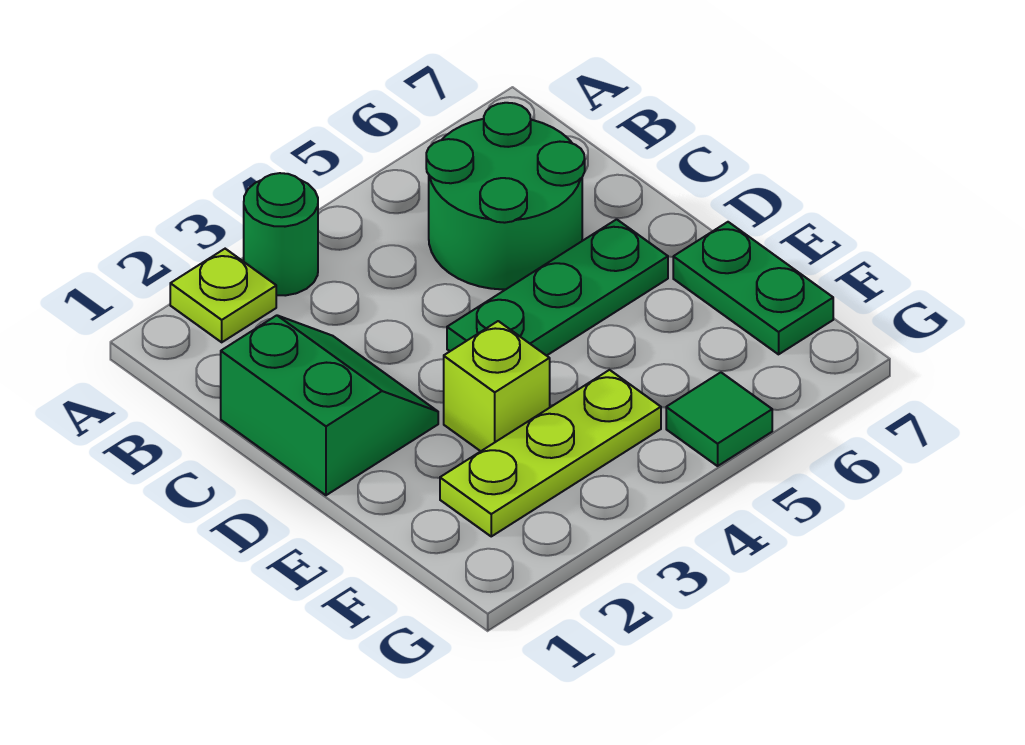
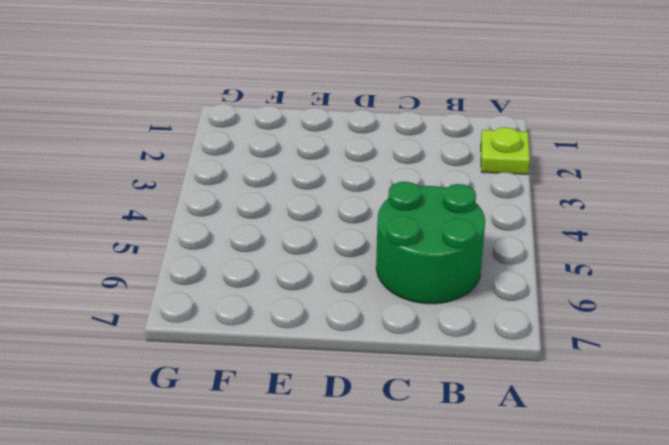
none -> green 1x1 round brick [244,173,318,296]
none -> green 2x2 slope [221,315,438,495]

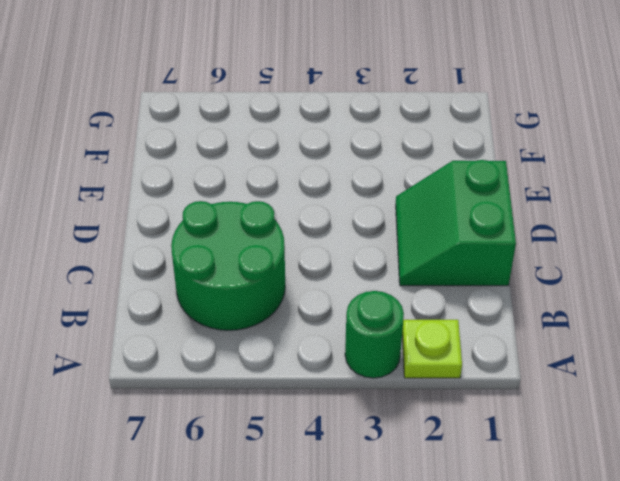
none -> green 1x3 plate [447,219,668,356]
none -> lime 1x1 brick [444,321,550,451]

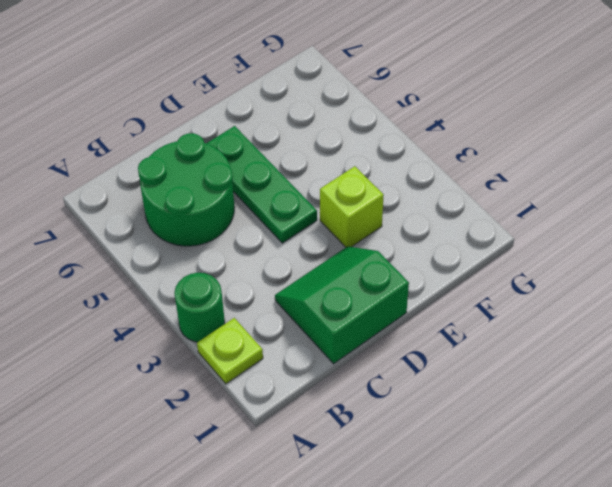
none -> green 1x2 plate [673,222,833,354]
none -> lime 1x3 plate [440,370,661,536]

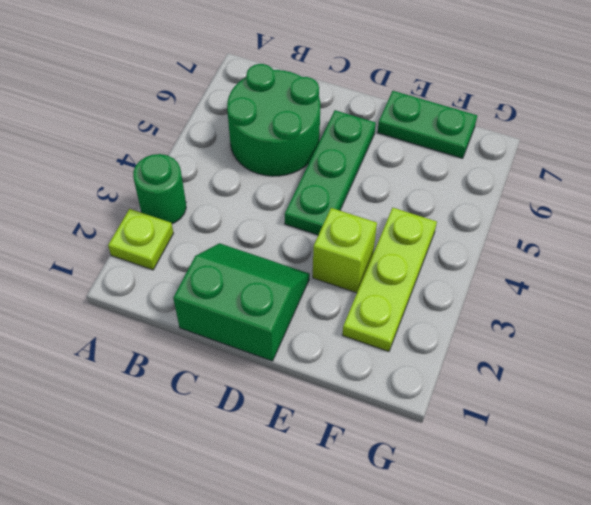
none -> green 1x1 tile [666,372,772,466]

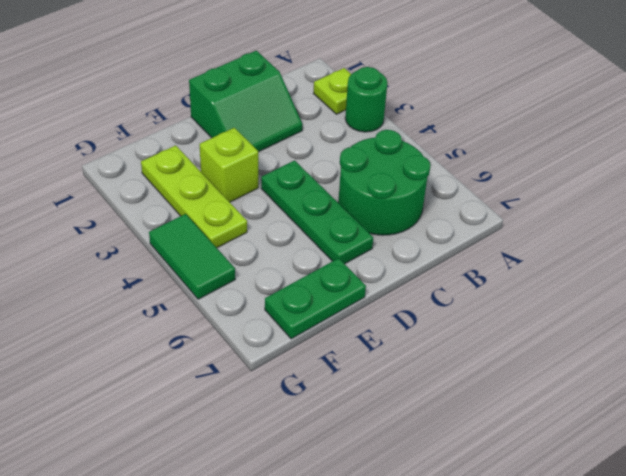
green 1x2 tile [149,214,235,299] -> green 1x1 tile [666,372,772,466]

